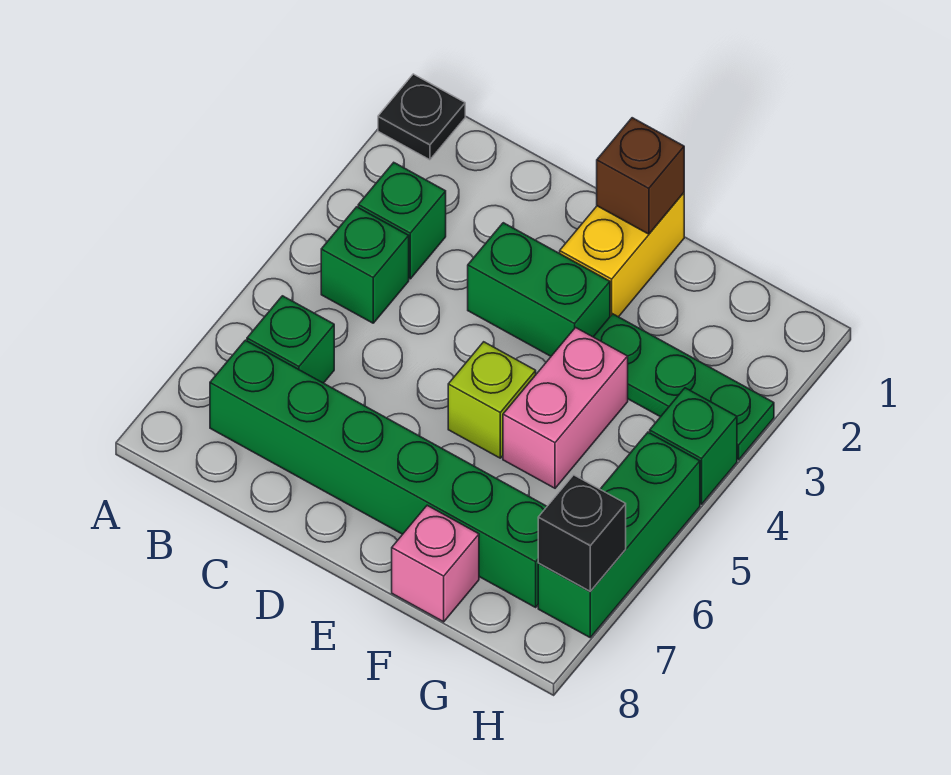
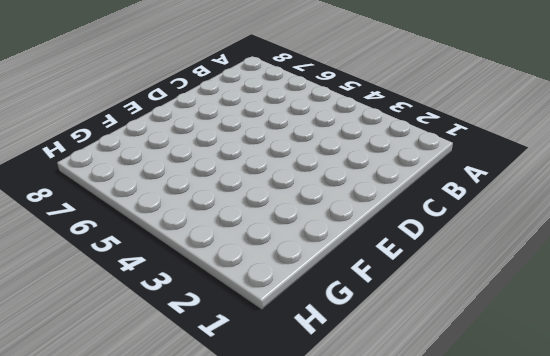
none -> black 1x1 plate [378,74,465,160]
none -> green 1x1 brick [358,163,446,279]
none -> green 1x1 brick [321,207,409,323]

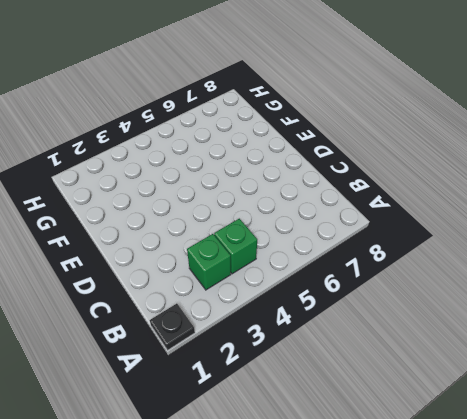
none -> green 1x1 brick [247,296,334,383]
none -> green 1x6 brick [210,340,547,607]
none -> green 1x2 brick [468,223,610,356]

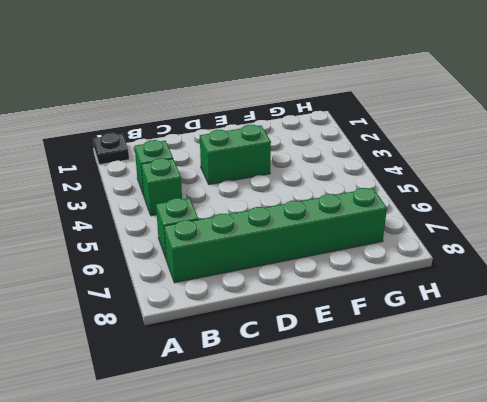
none -> yellow 1x2 brick [560,193,684,317]
none -> lime 1x1 brick [448,342,536,458]
none -> green 1x3 plate [594,314,774,460]

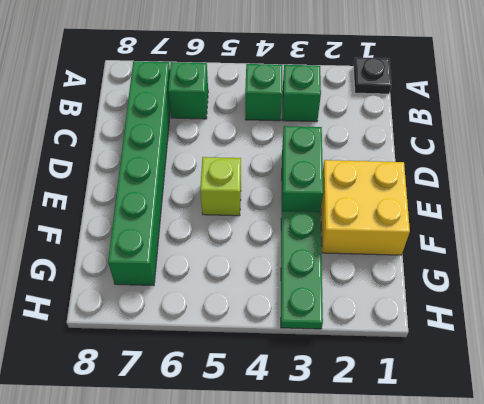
yellow 2x2 brick [321,160,410,255] -> yellow 1x2 brick [560,193,684,317]
none -> pink 1x2 brick [503,328,628,488]
none -> pink 1x1 brick [392,505,479,622]
none -> green 1x1 brick [650,388,737,504]

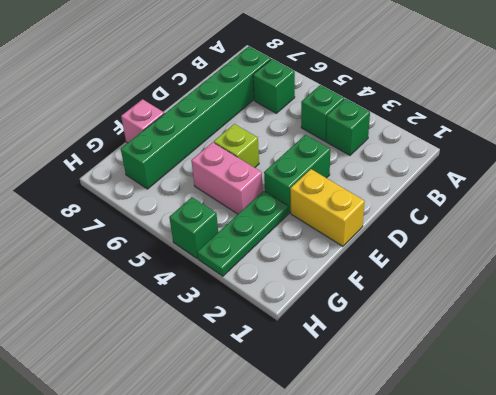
none -> black 1x1 plate [378,74,465,160]
none -> green 1x3 brick [538,432,700,637]
none -> brown 1x1 brick [597,118,684,234]

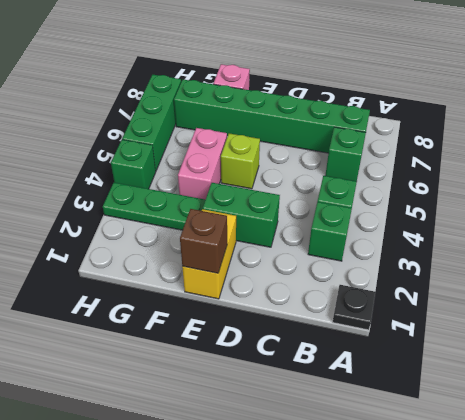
none -> black 1x1 brick [538,475,626,591]

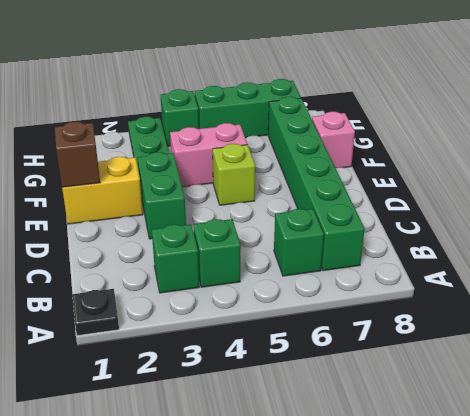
none -> black 1x1 brick [538,475,626,591]

